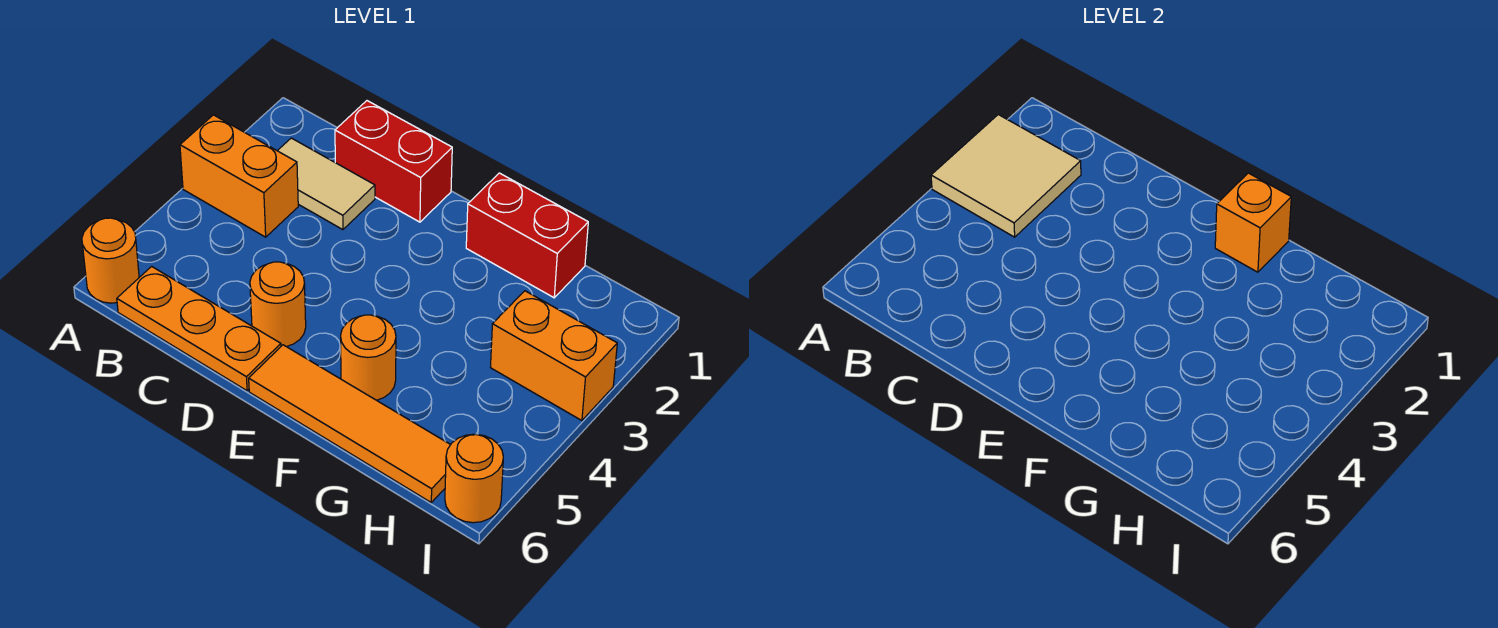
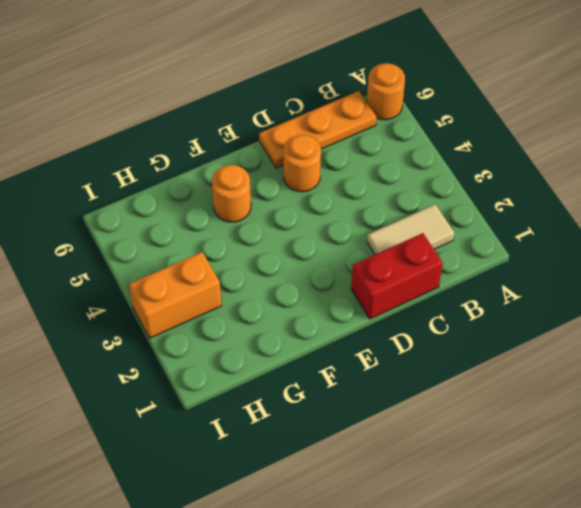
none -> orange 1x2 brick [180,115,298,237]
none -> orange 1x4 tile [249,345,450,502]
none -> red 1x2 brick [466,173,588,298]

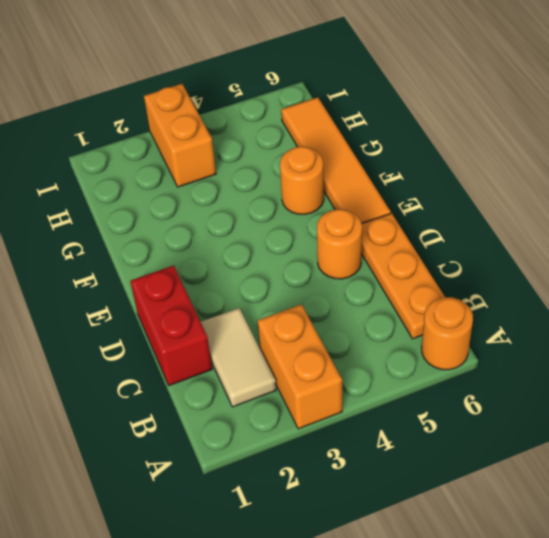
none -> red 1x2 brick [466,173,588,298]
none -> orange 1x1 round brick [445,434,503,523]
none -> tan 2x2 tile [931,115,1081,237]

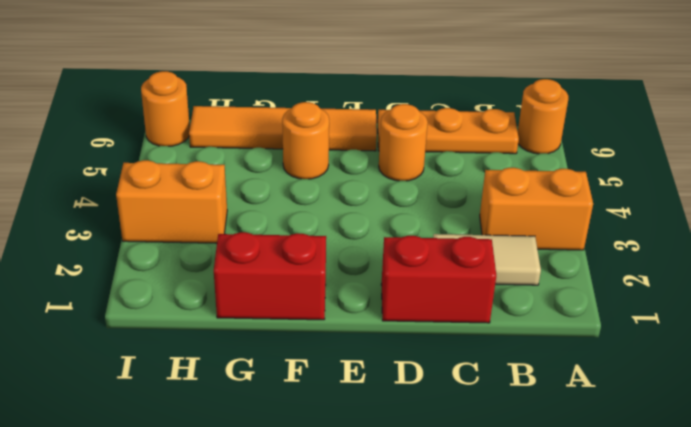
none -> tan 2x2 tile [931,115,1081,237]
none -> orange 1x1 brick [1215,173,1291,272]

